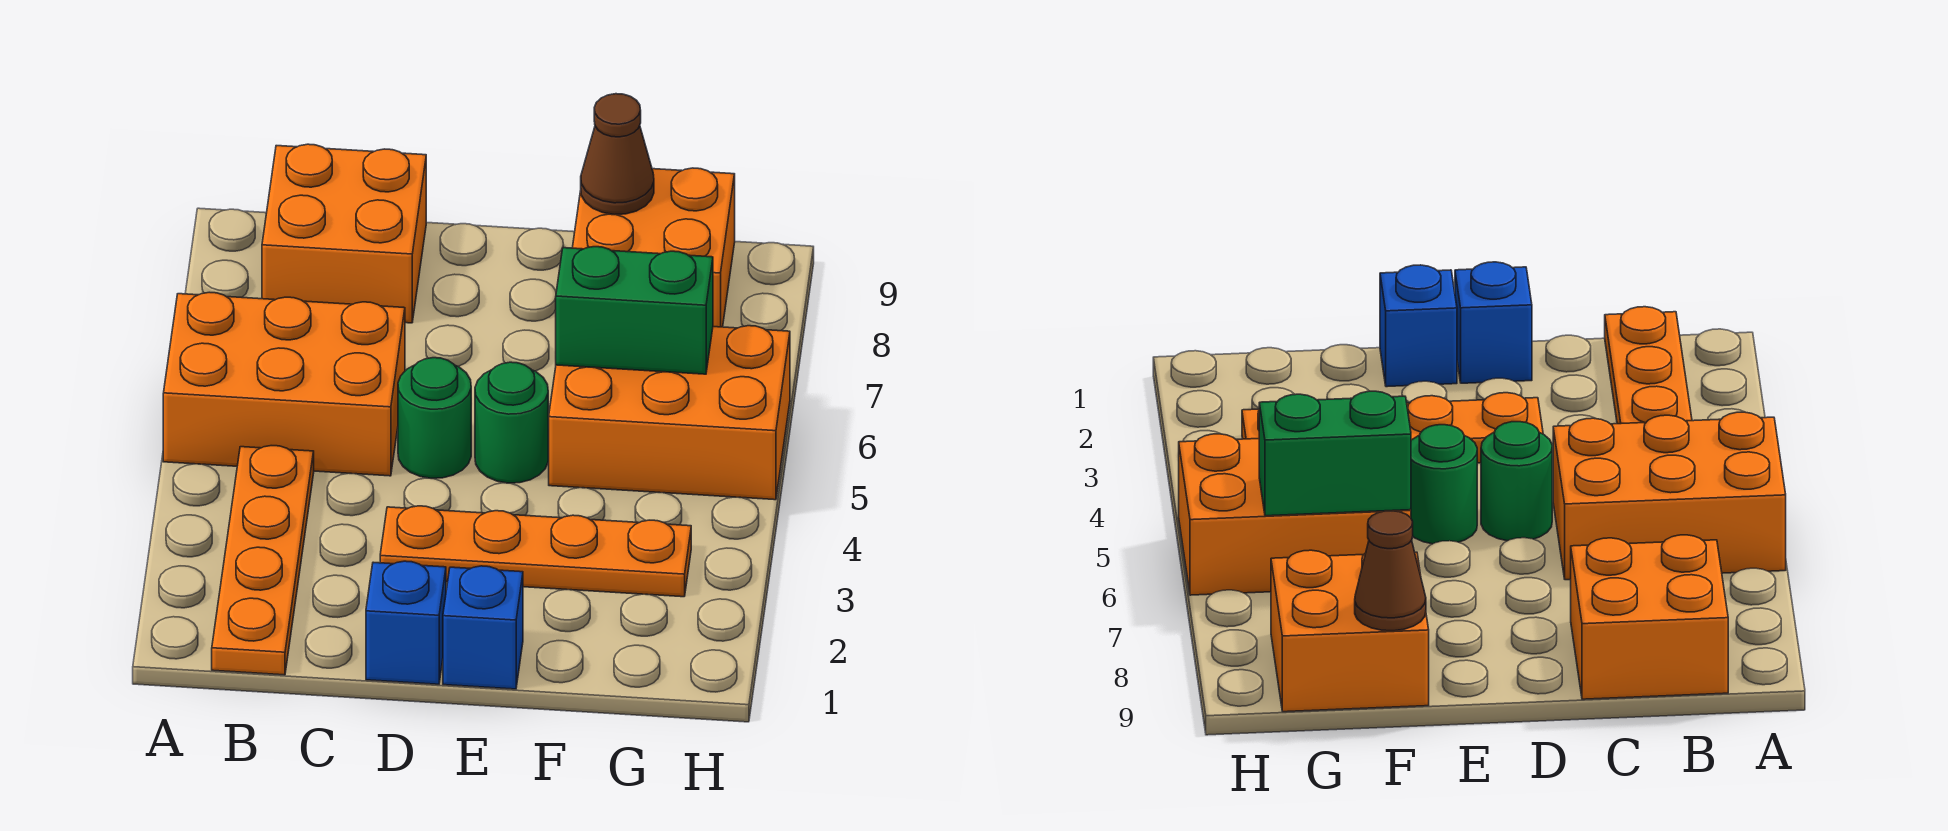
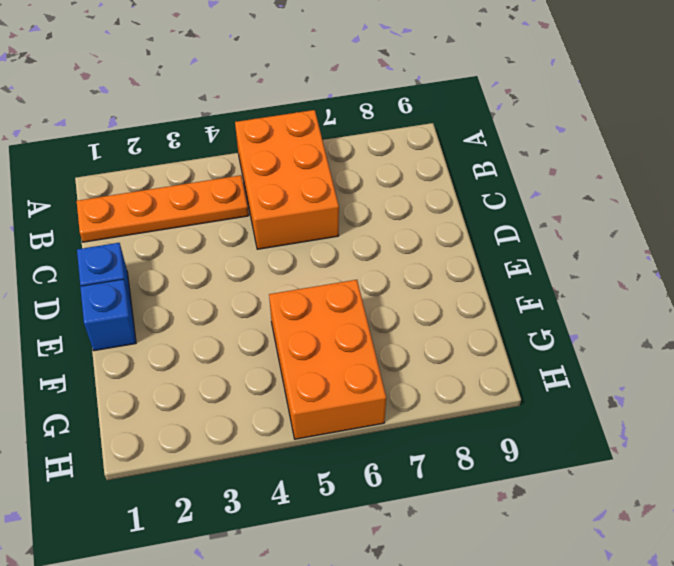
none -> orange 2x2 brick [262,144,426,323]
none -> orange 1x4 plate [380,506,691,597]
none -> green 1x1 round brick [398,358,471,478]

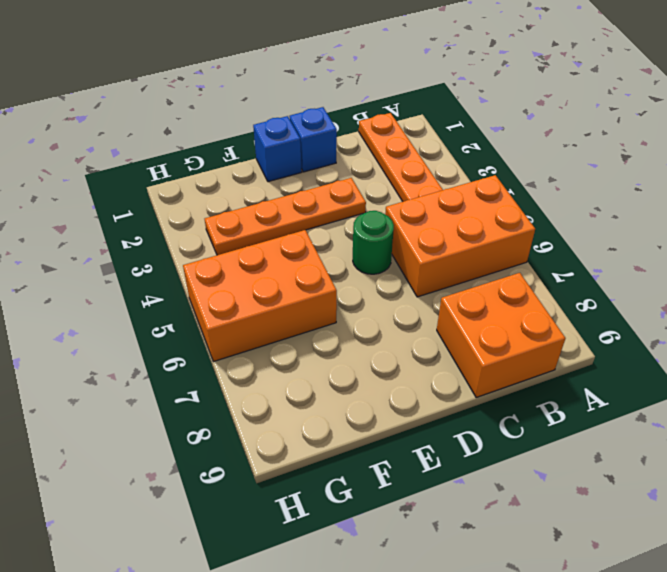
none -> green 1x1 round brick [475,362,548,483]
none -> orange 2x2 brick [572,168,735,327]
none -> green 1x2 brick [556,247,713,374]

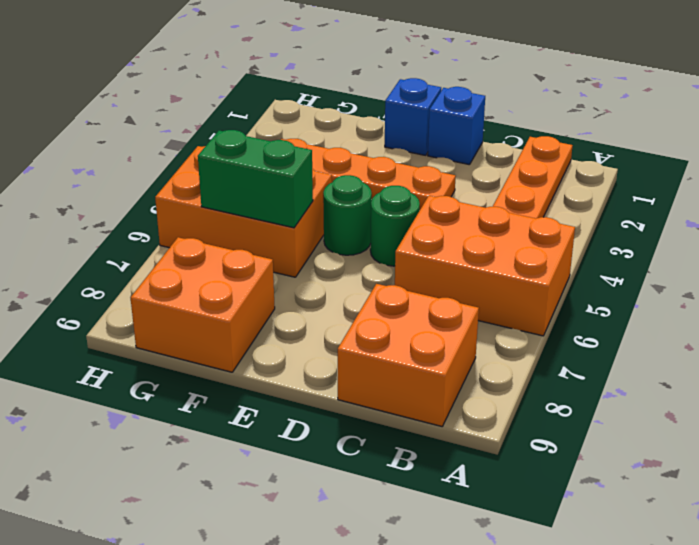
none -> brown 1x1 cone [581,94,654,215]

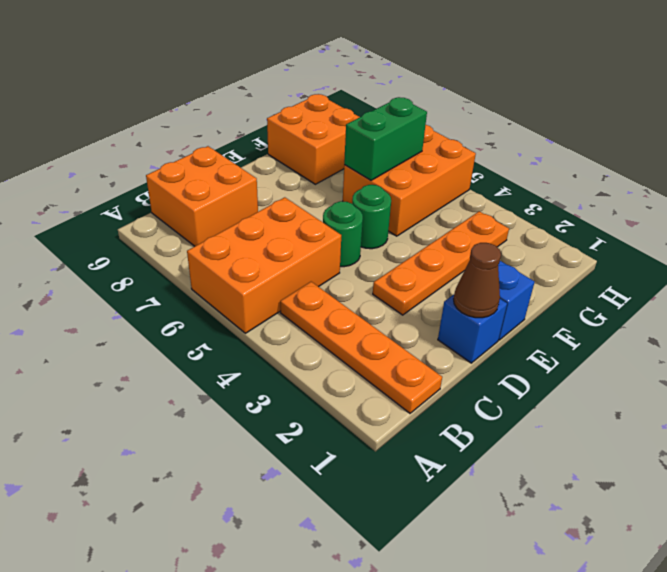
brown 1x1 cone [454,243,501,318] -> brown 1x1 cone moved to [581,94,654,215]

